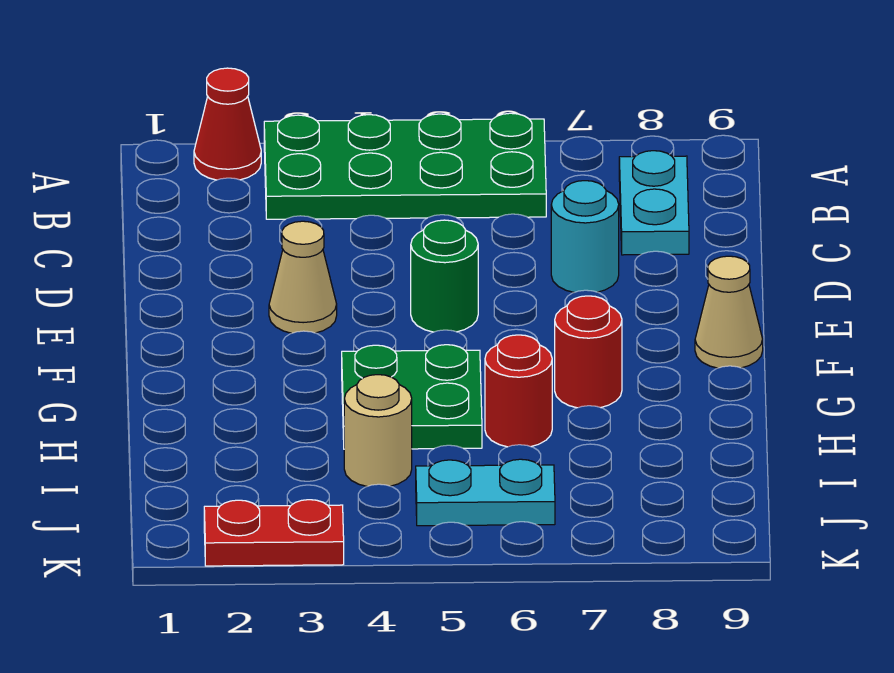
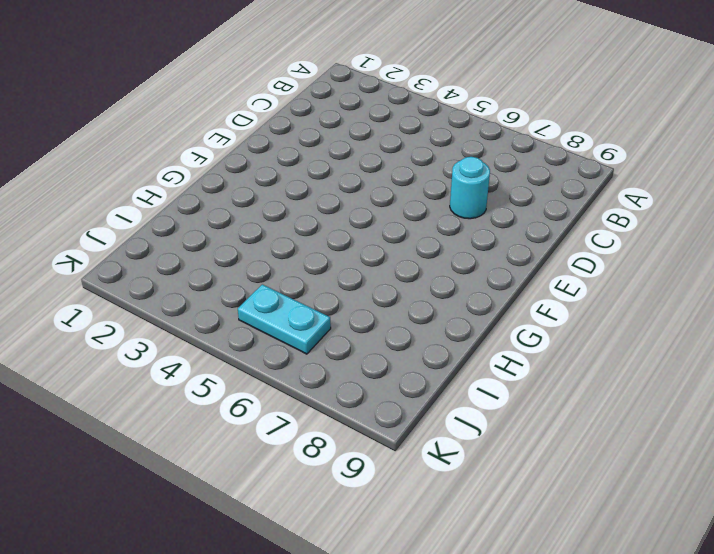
none -> red 1x1 cone [194,68,261,180]
none -> green 2x4 plate [264,113,546,219]
none -> cyan 1x2 plate [619,151,689,255]

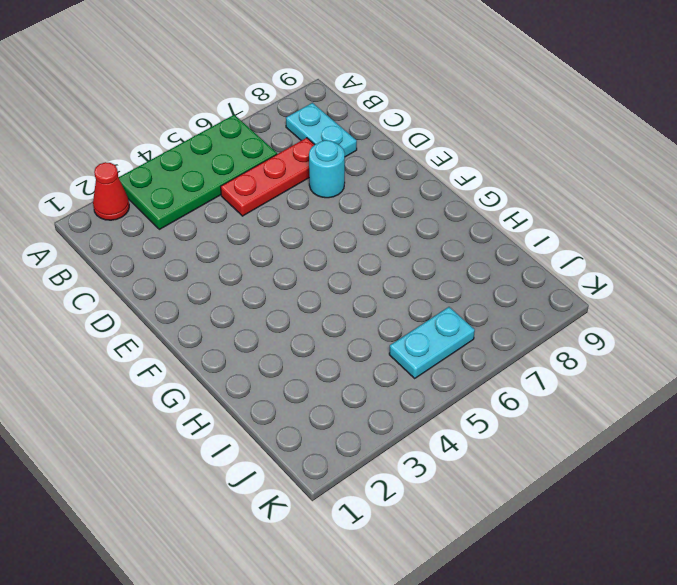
red 1x3 plate [221,138,315,216] -> none
none -> tan 1x1 cone [269,221,337,333]
none -> green 1x1 round brick [411,220,478,332]
none -> tan 1x1 cone [695,256,763,368]

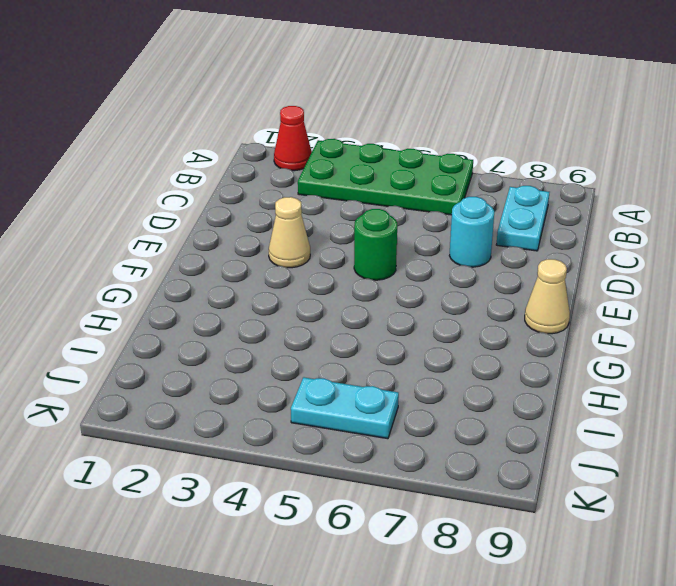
none -> green 2x2 plate [342,345,482,449]
none -> red 1x1 round brick [555,296,622,408]
none -> red 1x1 round brick [485,335,552,447]

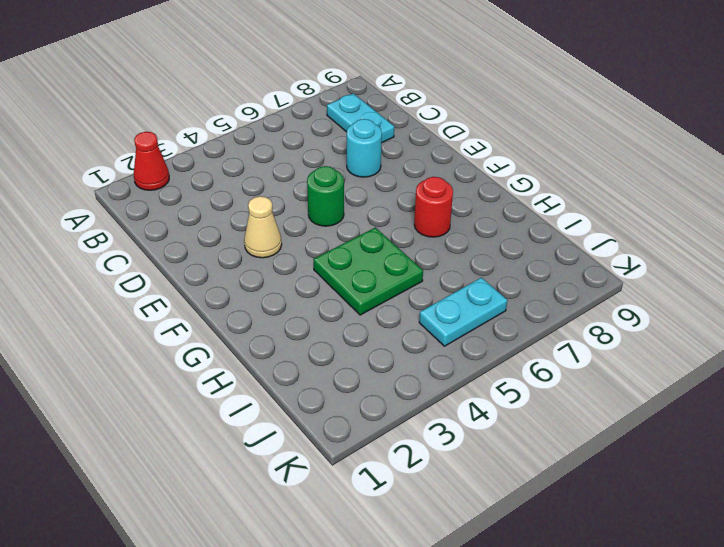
none -> green 2x4 plate [264,113,546,219]
none -> tan 1x1 cone [695,256,763,368]
none -> red 1x1 round brick [485,335,552,447]

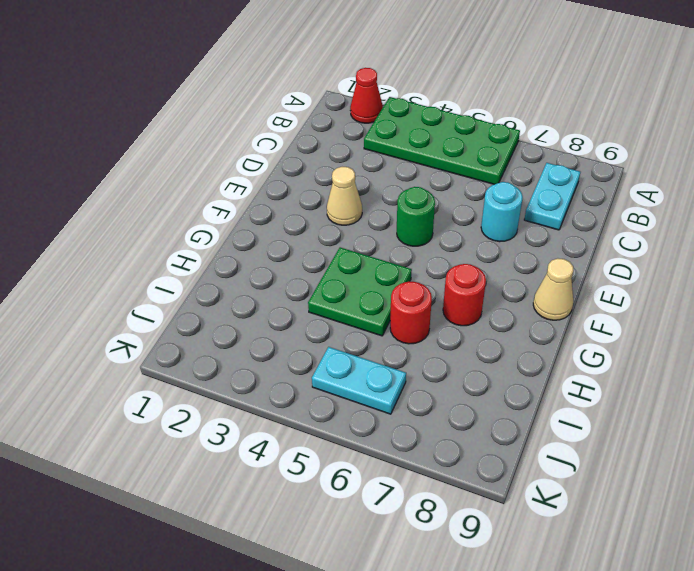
none -> tan 1x1 round brick [344,375,412,486]
none -> red 1x2 plate [204,500,344,566]

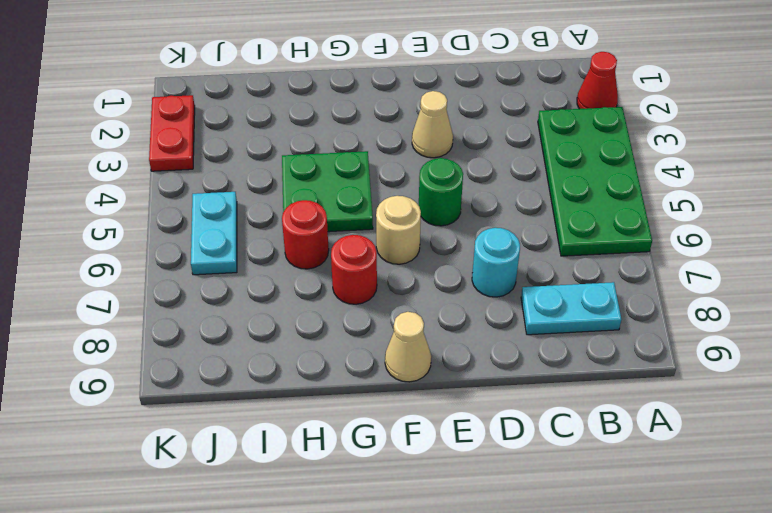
tan 1x1 round brick [376,196,421,264] -> tan 1x1 round brick moved to [344,375,412,486]

